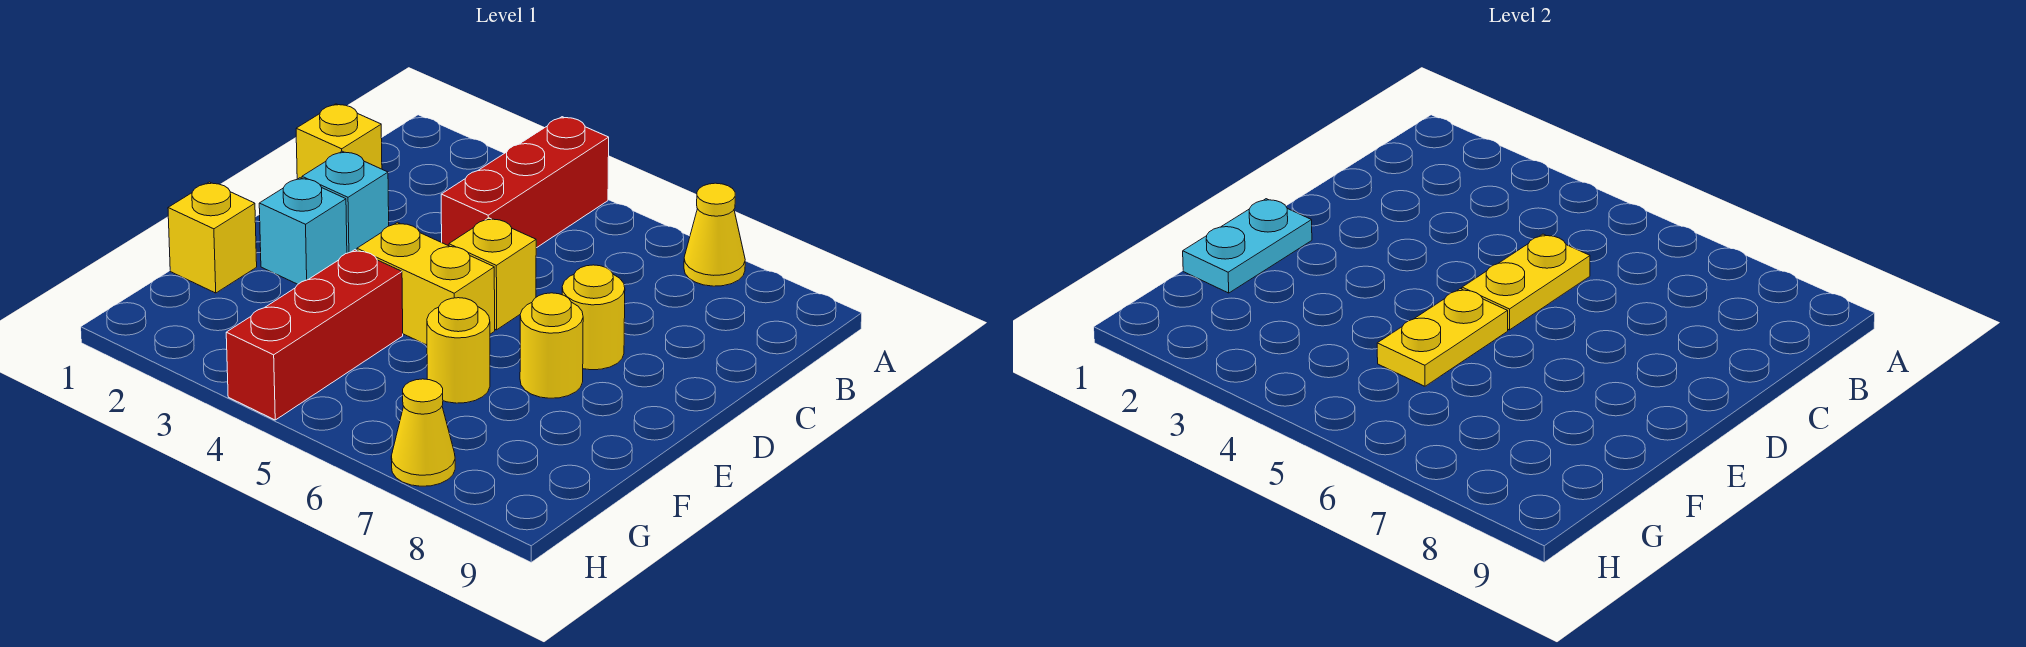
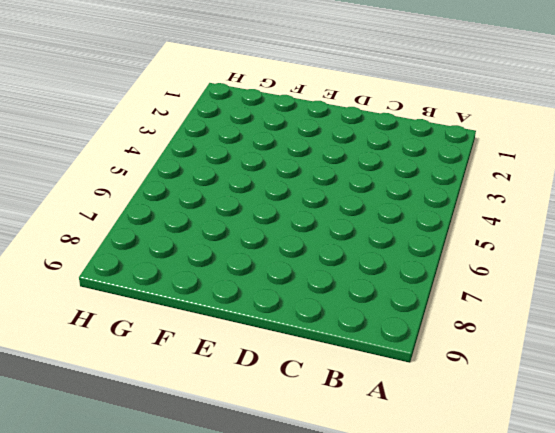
none -> red 1x3 brick [441,117,609,248]
none -> yellow 1x1 cone [684,183,745,286]
none -> yellow 1x1 brick [296,104,382,179]

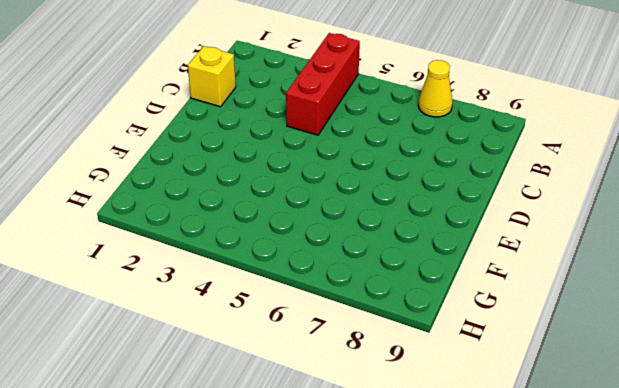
none -> cyan 1x1 brick [302,151,389,253]
none -> yellow 1x1 brick [449,218,536,330]
none -> yellow 1x1 round brick [562,265,625,370]

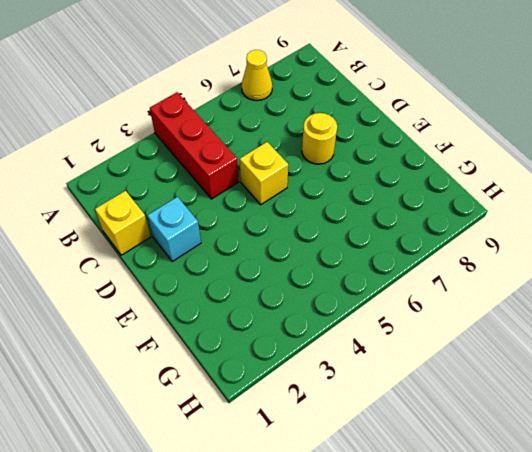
none -> cyan 1x1 brick [259,178,347,284]
none -> yellow 1x2 brick [357,222,495,345]
none -> yellow 1x1 round brick [520,293,583,398]

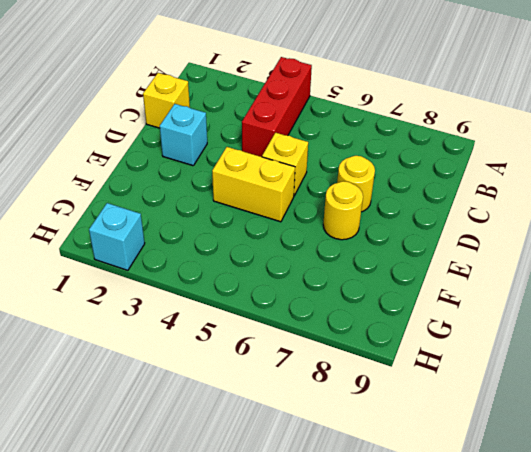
cyan 1x1 brick [89,203,145,270] -> cyan 1x1 brick moved to [259,178,347,284]
none -> yellow 1x1 cone [684,183,745,286]
none -> yellow 1x1 brick [168,182,257,293]
none -> red 1x3 brick [226,250,403,420]

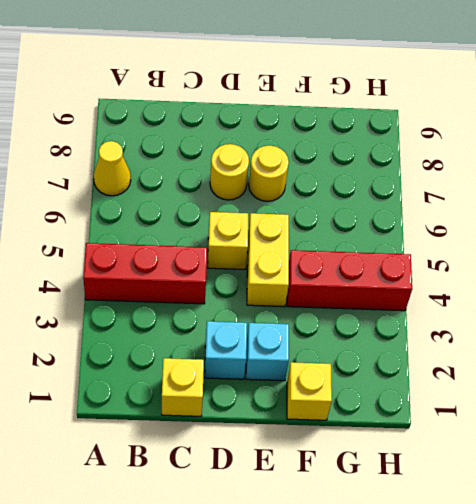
none -> yellow 1x1 round brick [427,298,490,403]
none -> yellow 1x1 cone [391,379,455,486]
none -> yellow 1x2 plate [1462,234,1590,330]

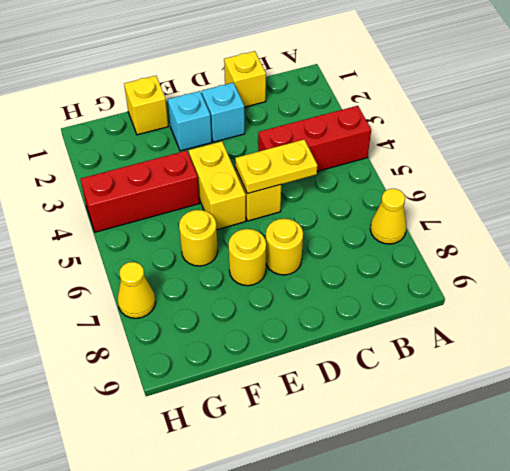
none -> cyan 1x2 plate [1183,199,1312,293]
none -> yellow 1x2 plate [1377,289,1508,386]

